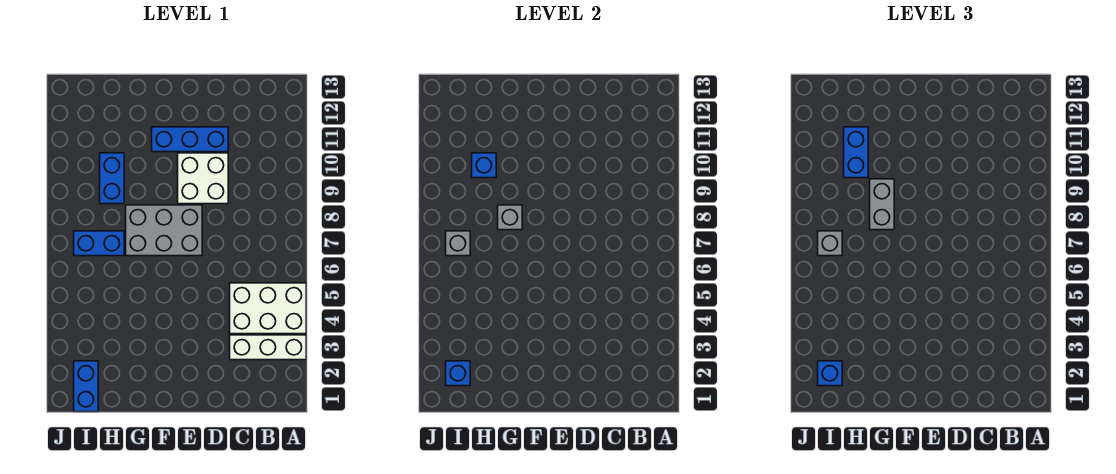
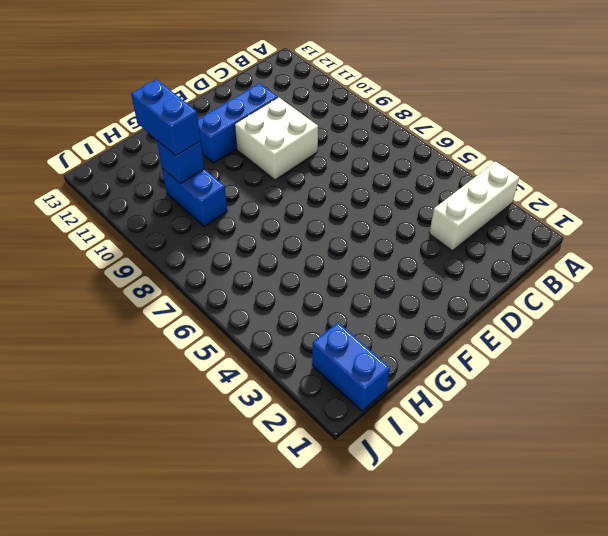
none -> white 2x3 brick [230,283,306,334]
none -> grey 2x3 brick [126,205,202,256]
none -> blue 1x2 brick [74,231,124,256]

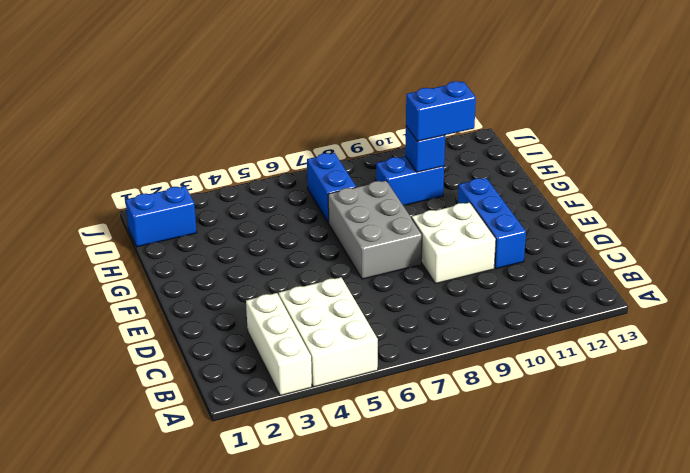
none -> grey 1x1 brick [498,205,522,230]
none -> blue 1x1 brick [446,361,470,386]
none -> grey 1x1 brick [446,231,470,256]

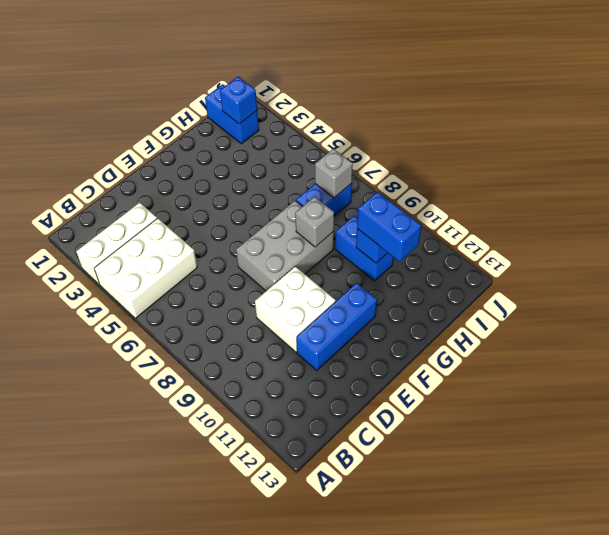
none -> grey 1x2 brick [870,179,894,230]
none -> blue 1x1 brick [818,361,842,386]
none -> grey 1x1 brick [818,231,842,256]

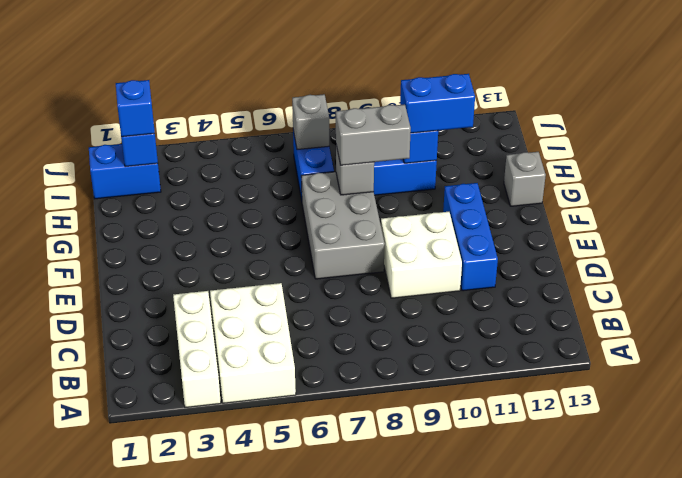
grey 1x1 brick [504,152,546,206] -> grey 1x1 brick moved to [818,231,842,256]

